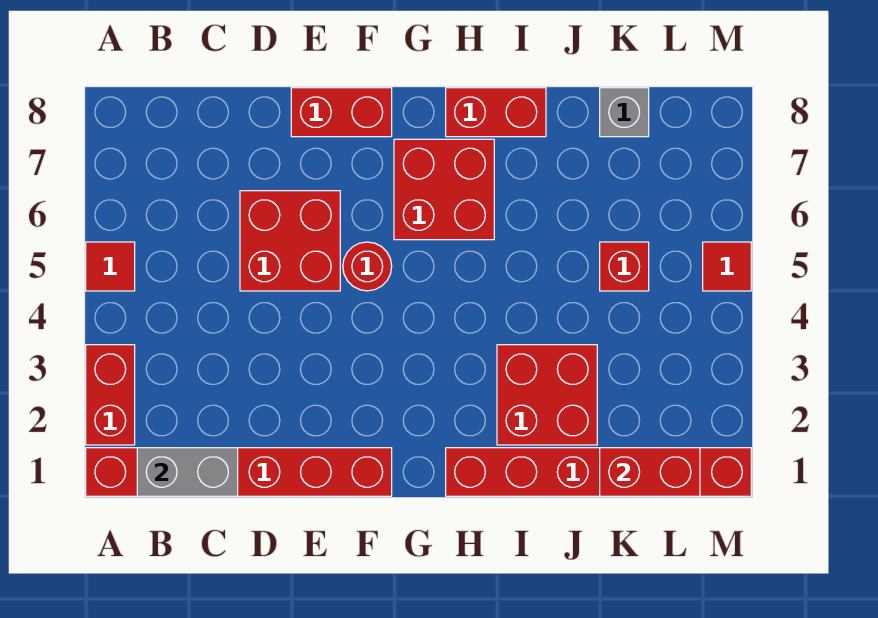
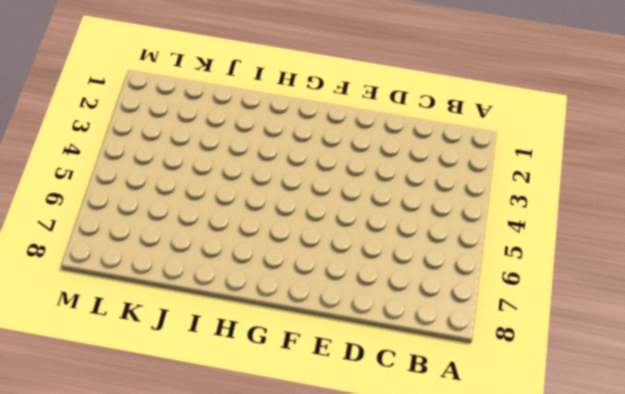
none -> red 1x6 brick [86,448,392,496]
none -> red 1x2 brick [86,345,135,445]
none -> red 1x1 tile [86,242,135,291]

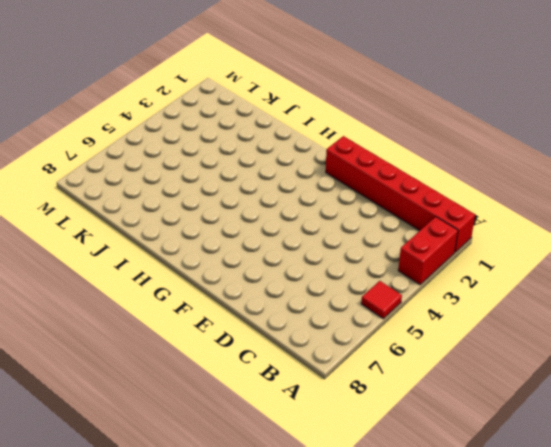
none -> red 2x2 brick [240,191,340,291]
none -> red 1x2 brick [291,88,392,137]
none -> red 1x1 round brick [343,242,392,291]

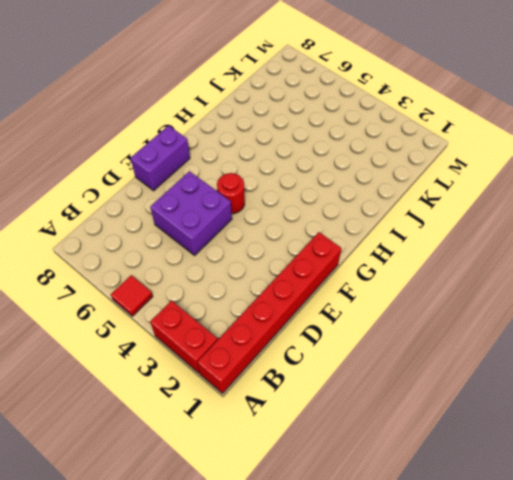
purple 2x2 brick [150,171,232,255] -> red 2x2 brick [240,191,340,291]
purple 1x2 brick [130,126,190,191] -> red 1x2 brick [291,88,392,137]
none -> red 2x2 brick [394,139,494,240]
none -> red 1x6 brick [446,448,751,496]
none -> red 1x2 brick [446,88,546,137]

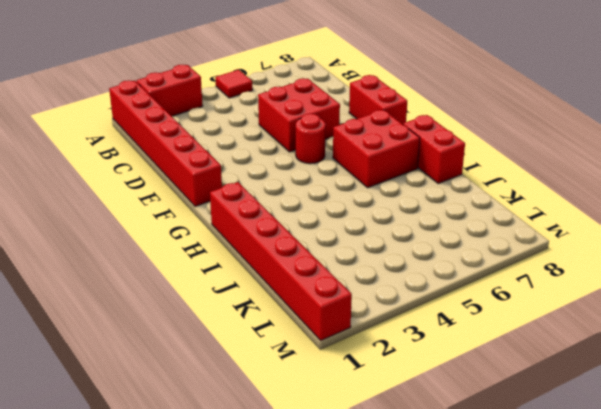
none -> red 2x2 brick [497,345,597,445]
none -> red 1x1 brick [600,242,649,291]
none -> grey 1x1 brick [600,88,649,137]

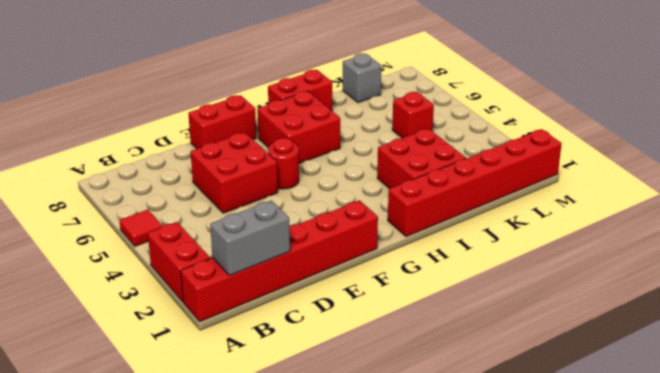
none -> red 1x1 tile [703,242,751,291]
none -> red 1x2 brick [600,448,700,496]

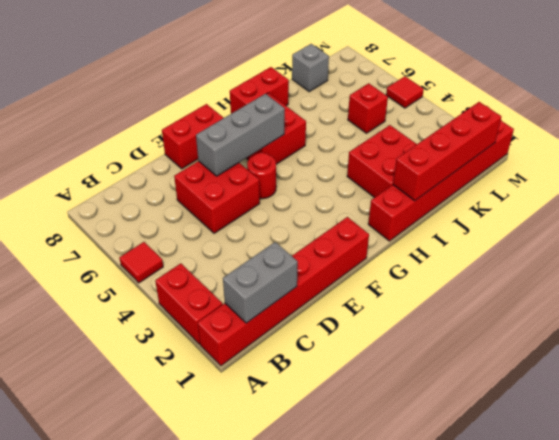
grey 1x3 brick [196,94,285,176] -> none
red 1x4 brick [393,102,501,201] -> red 1x2 brick [600,448,700,496]

